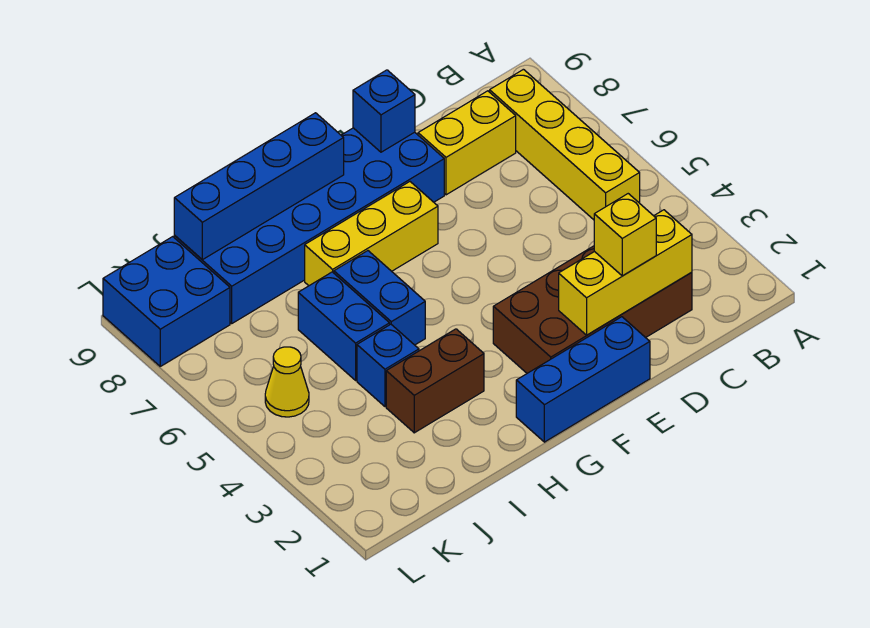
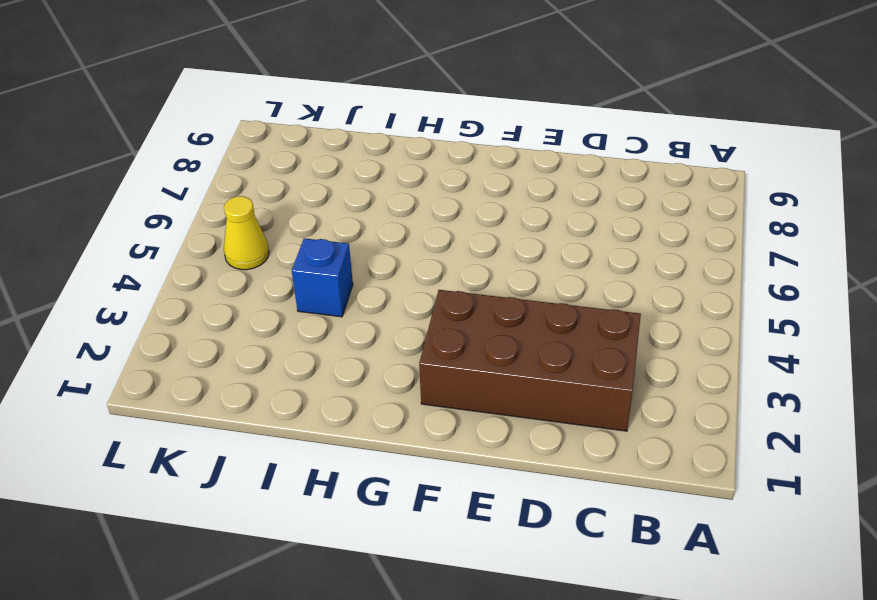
none -> yellow 1x4 brick [490,69,640,220]
none -> yellow 1x2 brick [418,91,516,195]
none -> blue 1x3 brick [516,317,650,442]

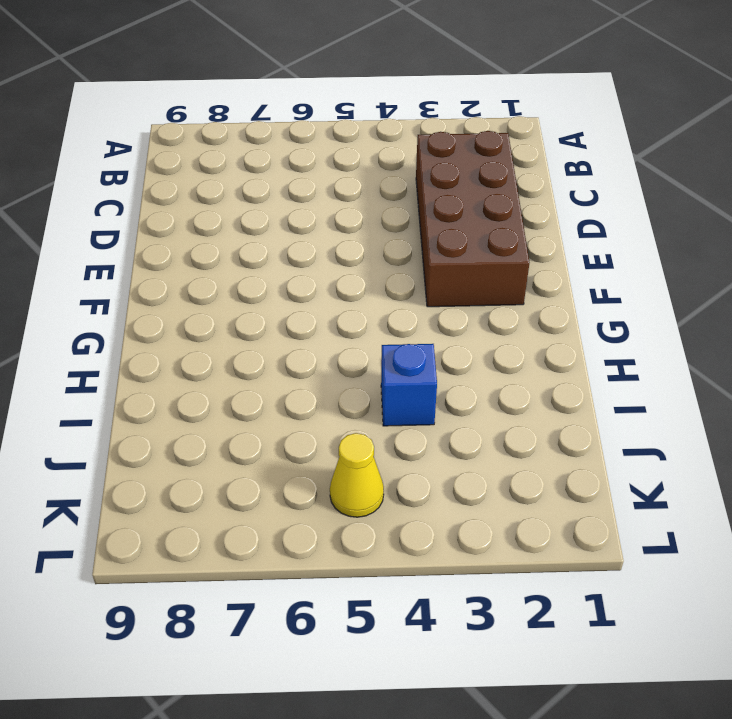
none -> yellow 1x4 brick [490,69,640,220]
none -> yellow 1x2 brick [418,91,516,195]
none -> blue 1x3 brick [516,317,650,442]

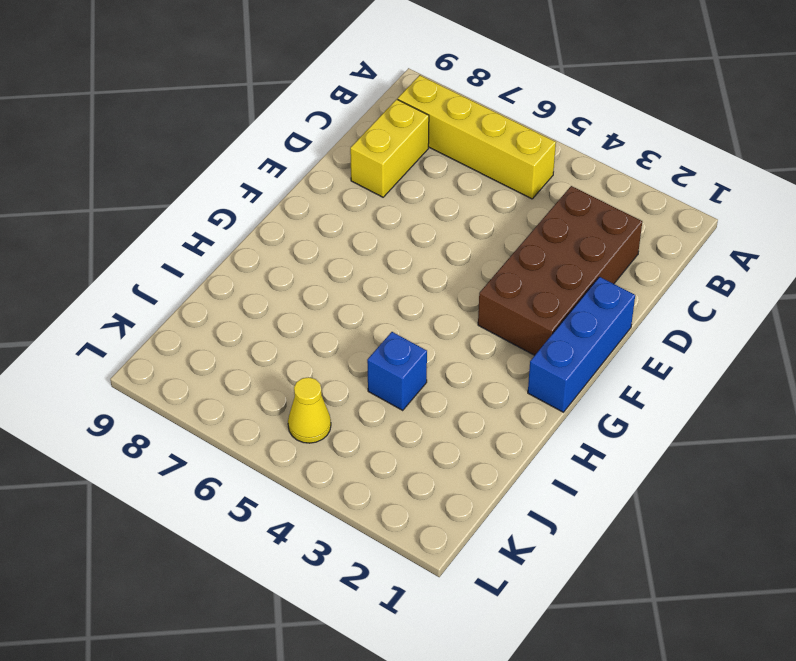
none -> blue 2x6 brick [174,128,444,323]
none -> yellow 1x3 brick [305,182,438,286]
none -> brown 1x2 brick [386,329,484,433]

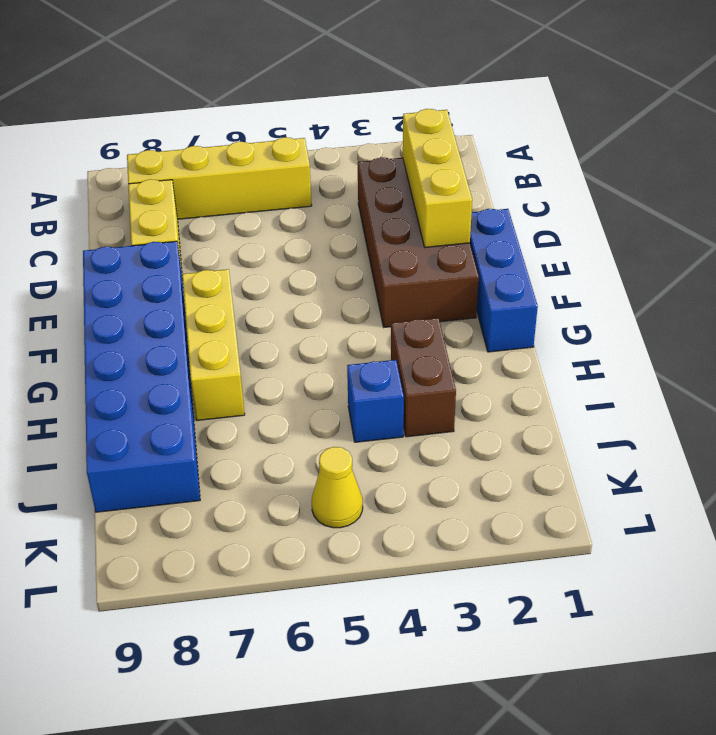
none -> blue 1x2 brick [334,251,425,345]
none -> blue 1x2 brick [298,272,390,380]
none -> blue 2x2 brick [103,237,230,366]

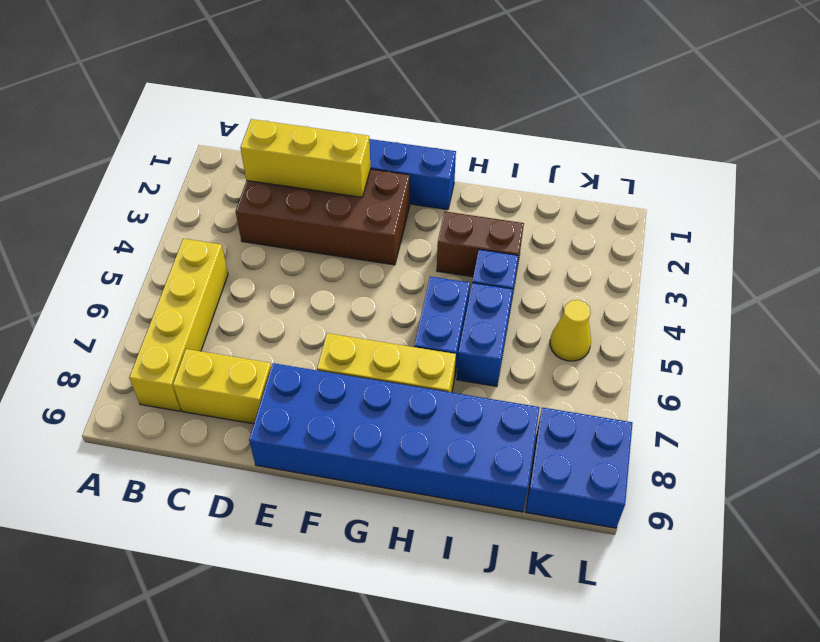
none -> blue 1x1 brick [353,70,415,152]
none -> blue 1x4 brick [174,113,344,260]
none -> yellow 1x1 brick [594,194,656,276]

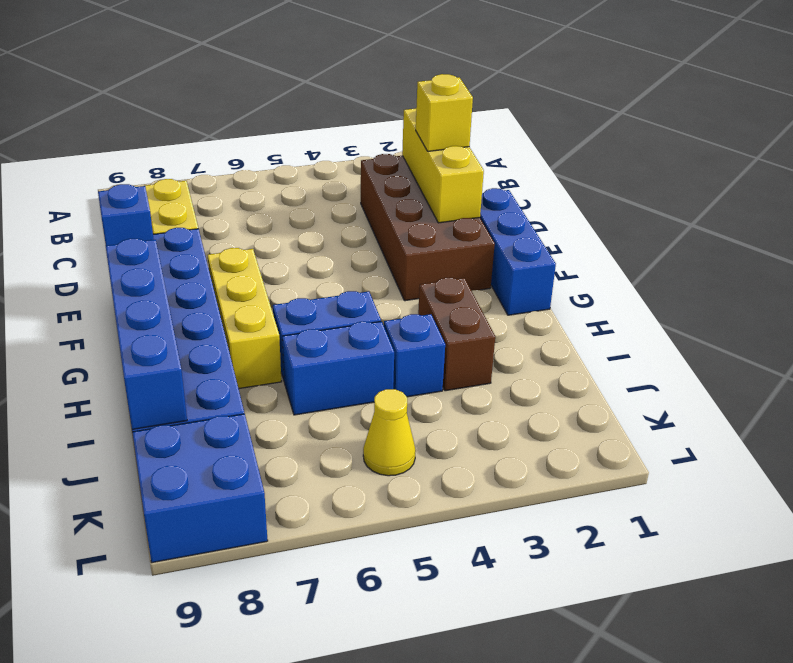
none -> yellow 1x4 brick [490,69,640,220]

